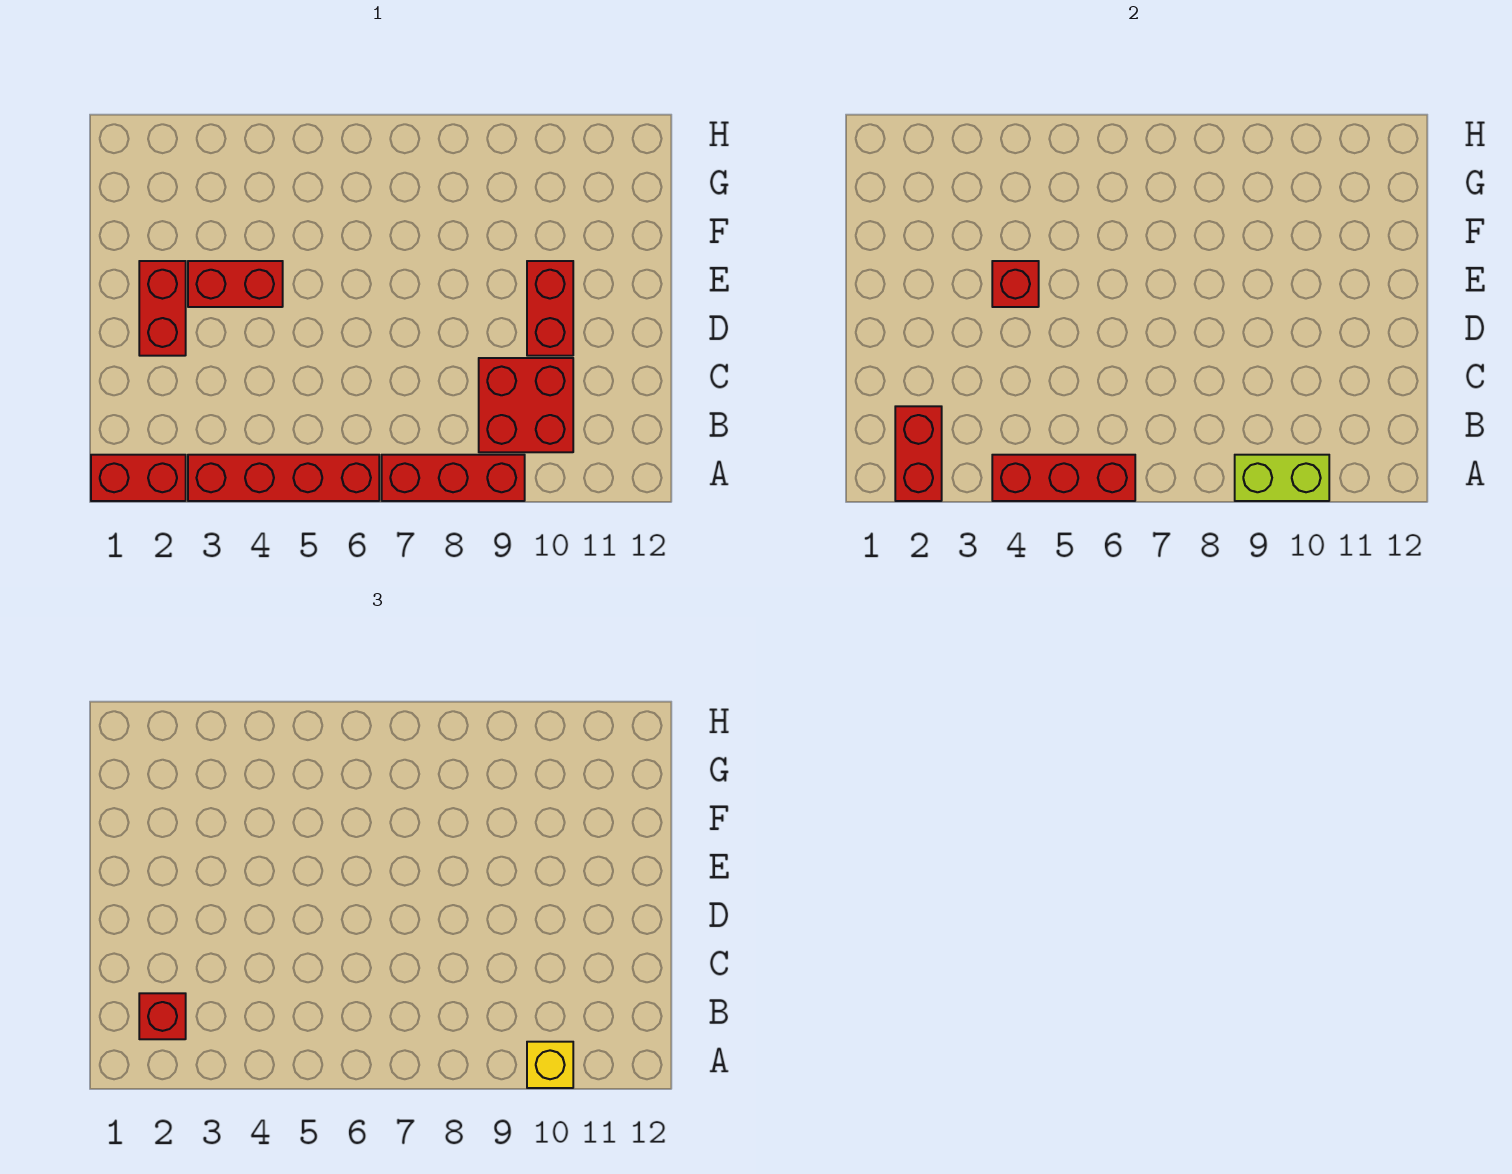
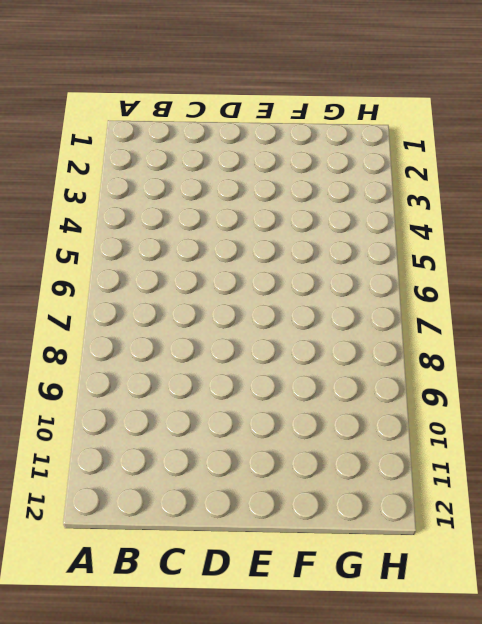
none -> red 1x2 brick [91,455,186,501]
none -> red 1x4 brick [188,455,379,501]
none -> red 1x3 brick [382,455,525,501]

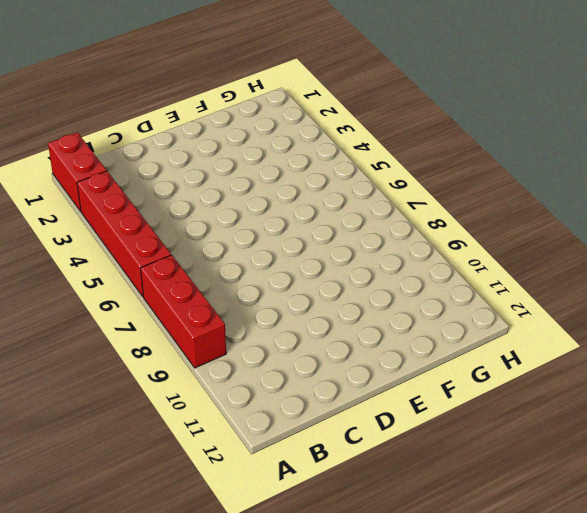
none -> red 2x2 brick [479,358,573,452]
none -> red 1x2 brick [139,261,186,356]
none -> red 1x2 brick [527,261,573,356]

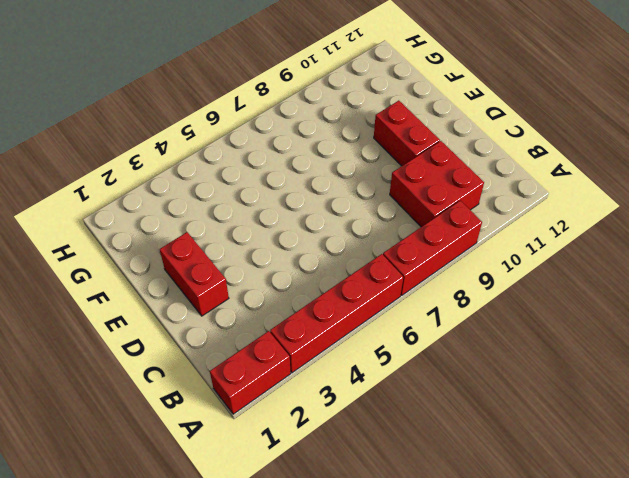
none -> red 1x2 brick [188,261,283,307]
none -> red 1x2 brick [895,406,942,501]
none -> red 1x3 brick [992,455,1135,501]

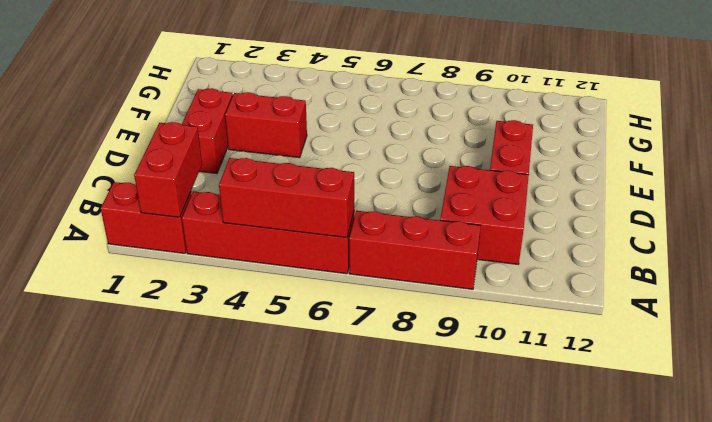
none -> lime 1x2 brick [1235,455,1329,501]
none -> red 1x1 brick [992,261,1039,307]
none -> yellow 1x1 brick [527,1042,573,1088]

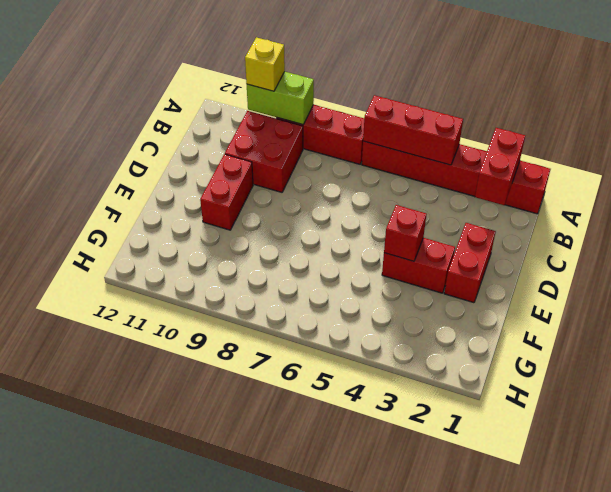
none -> red 1x1 brick [139,993,186,1039]

